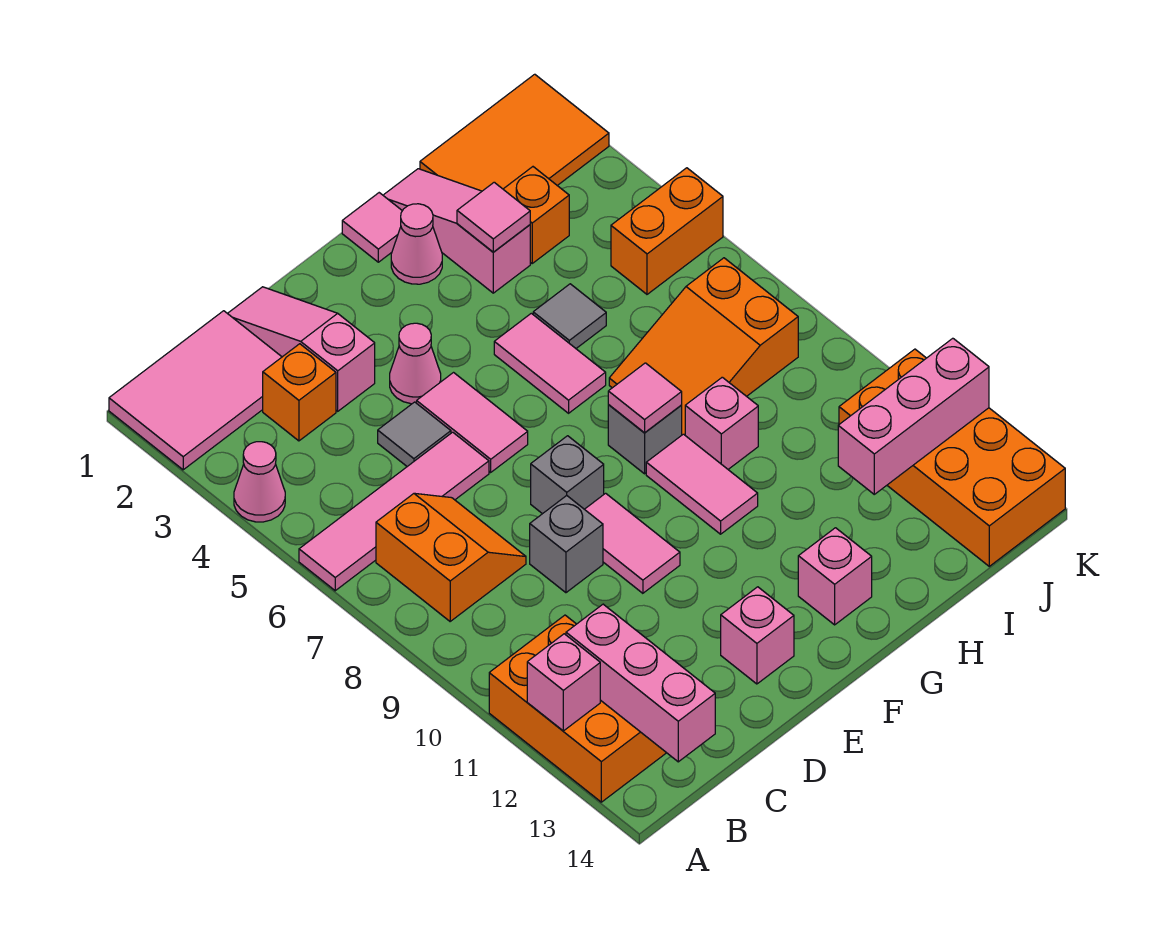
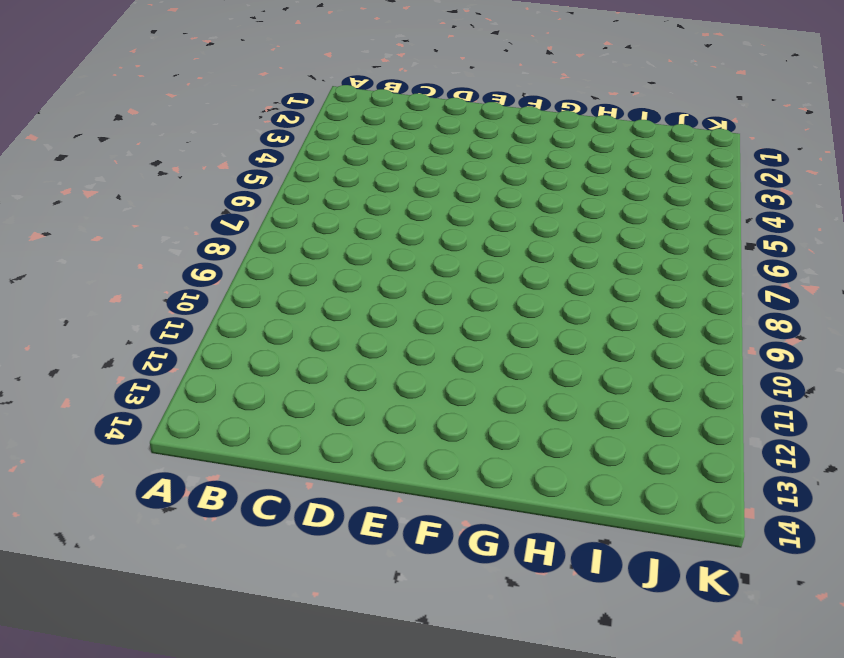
none -> pink 2x3 tile [109,311,282,470]
none -> pink 1x1 cone [234,442,285,522]
none -> pink 1x4 tile [299,432,489,591]
none -> orange 2x3 brick [489,615,666,802]

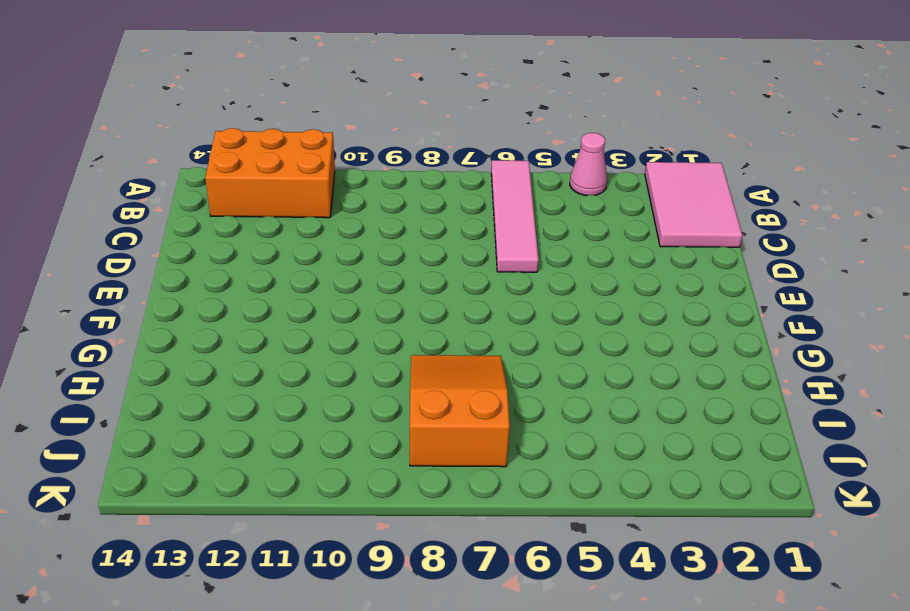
none -> orange 2x2 slope [376,493,526,621]
none -> orange 1x1 brick [263,344,336,441]
none -> pink 1x3 slope [227,287,375,411]
none -> grey 1x1 tile [378,402,451,466]

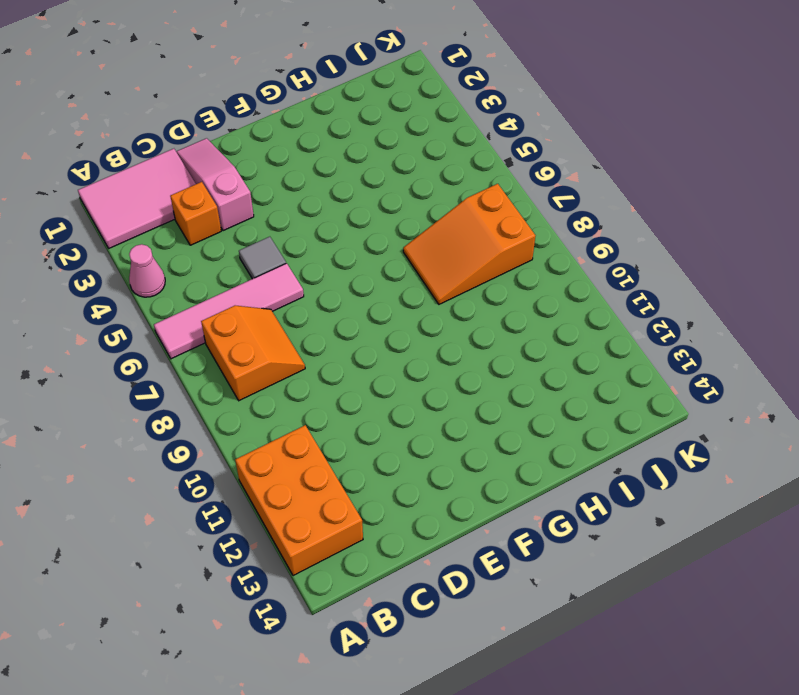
none -> grey 1x1 brick [530,496,603,593]
none -> pink 1x1 cone [390,323,441,404]
none -> pink 1x2 tile [417,373,528,472]
none -> grey 1x1 brick [531,436,604,514]

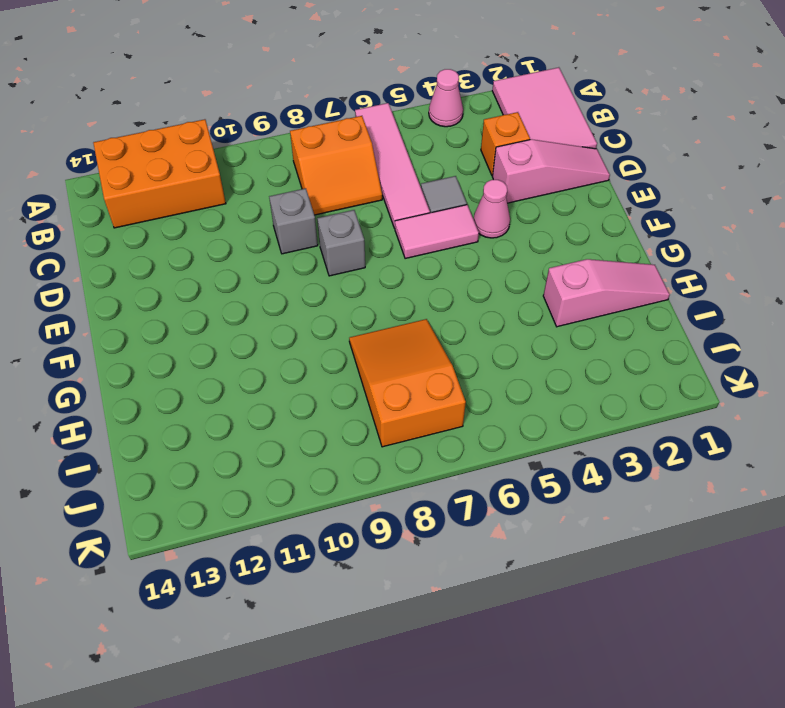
none -> pink 1x2 tile [585,493,680,593]
none -> pink 1x1 brick [721,587,794,684]
none -> pink 1x1 tile [342,193,402,262]
none -> pink 1x1 cone [391,204,442,284]

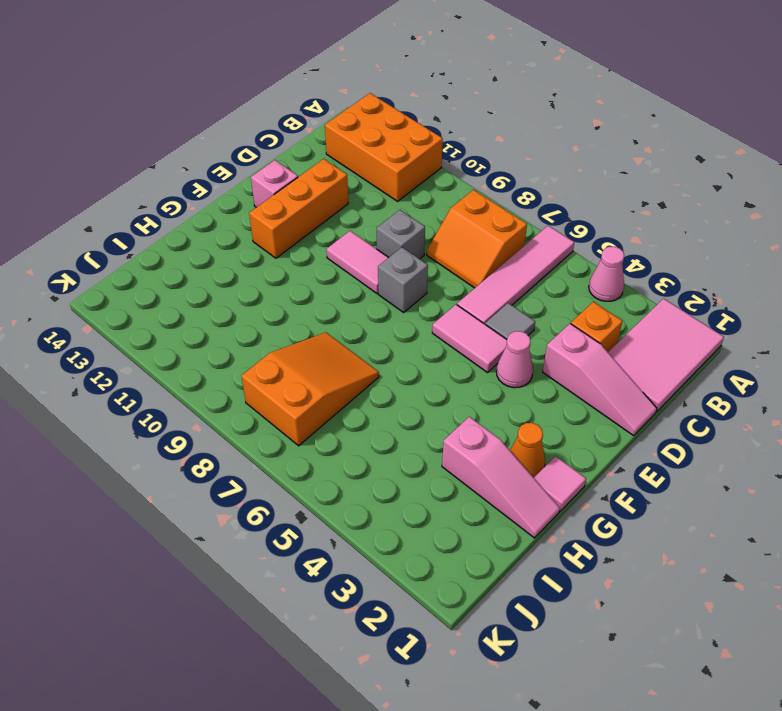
orange 1x3 brick [249,159,348,258] -> none
orange 1x1 cone [510,423,545,478] -> pink 1x1 cone [391,204,442,284]
none -> pink 1x2 tile [494,313,606,413]
none -> grey 1x1 brick [608,405,682,474]
none -> pink 1x2 tile [646,434,758,534]
none -> pink 1x1 brick [798,528,872,625]

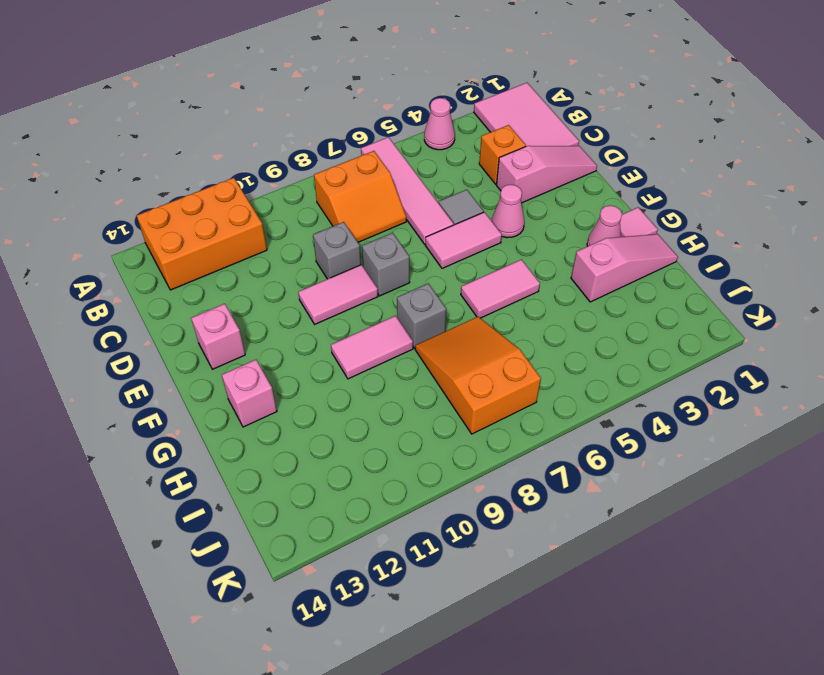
none -> grey 1x1 tile [533,284,606,348]
none -> pink 1x1 brick [685,377,758,469]
none -> orange 2x3 tile [420,74,609,191]
none -> orange 1x1 brick [503,167,569,263]

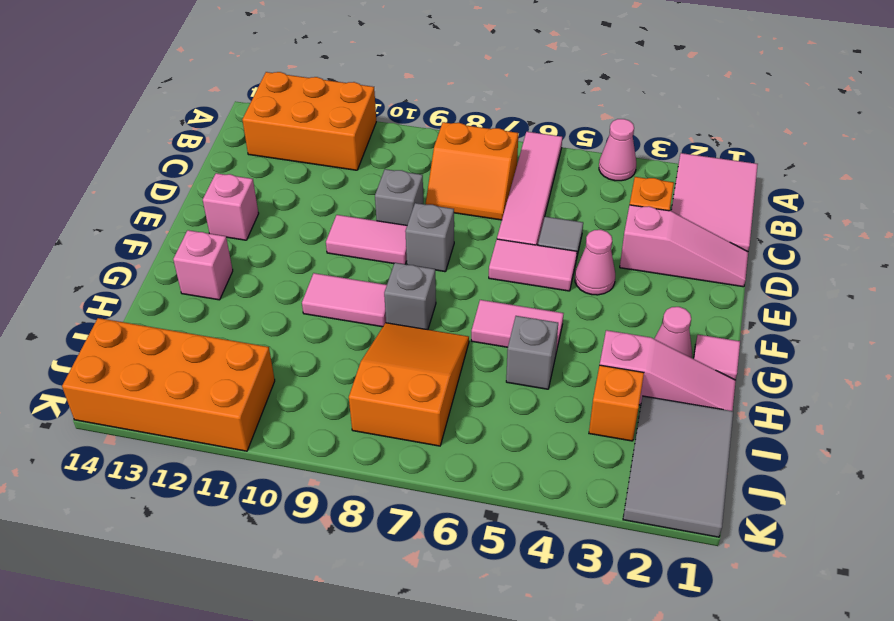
grey 1x1 brick [506,316,558,389] -> grey 1x1 tile [533,284,606,348]
grey 2x3 tile [623,396,733,537] -> orange 2x3 tile [420,74,609,191]
none -> pink 1x1 brick [685,377,758,469]
none -> orange 1x2 brick [611,168,723,294]
none -> pink 1x1 brick [527,634,600,731]
none -> pink 1x3 brick [566,604,715,762]

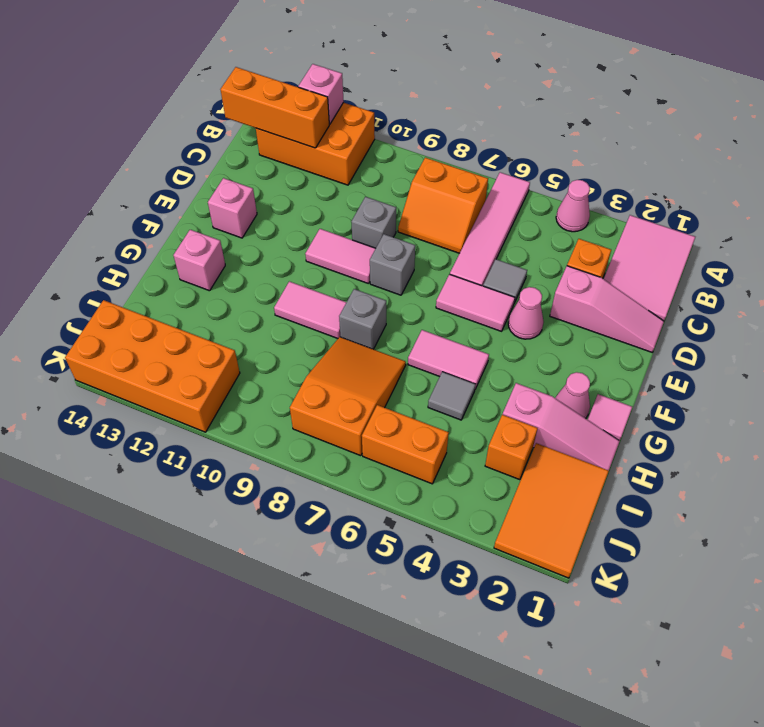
orange 1x3 brick [220,67,329,148] -> pink 1x3 brick [566,604,715,762]
orange 1x2 brick [362,405,449,484] -> orange 1x2 brick turned to [611,168,723,294]
none -> pink 1x1 brick [685,377,758,469]
none -> pink 1x1 tile [608,363,682,433]
none -> pink 1x1 tile [457,182,530,252]
none -> pink 1x3 brick [838,338,989,494]

